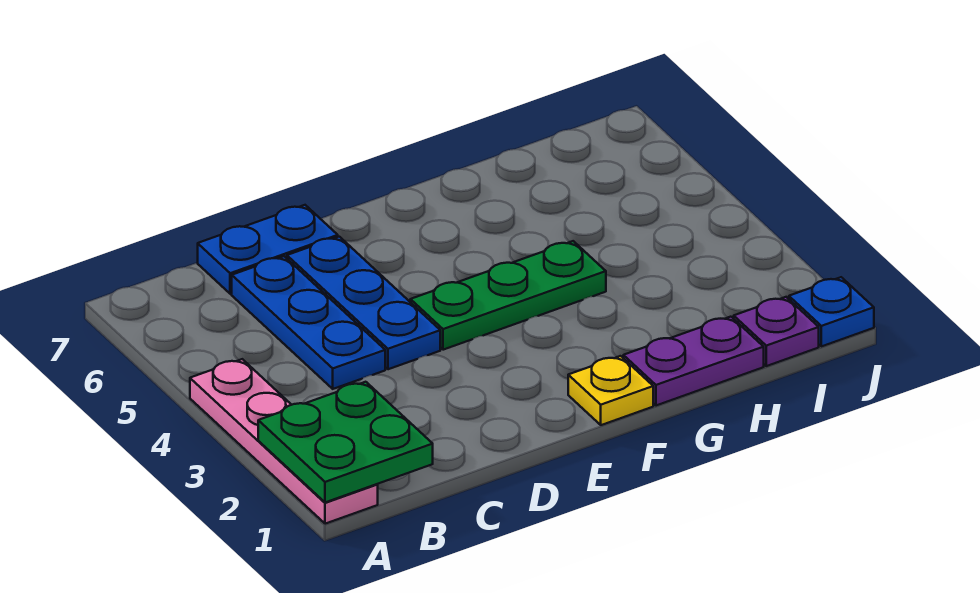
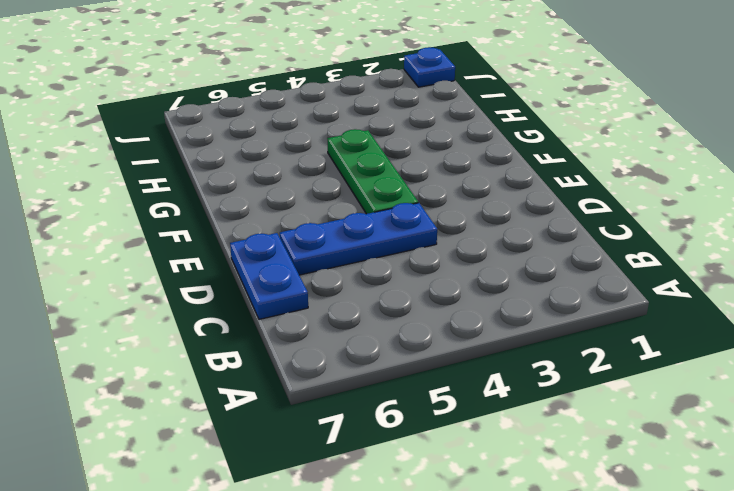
none -> pink 1x4 plate [190,359,378,524]
none -> blue 1x3 plate [232,256,385,389]

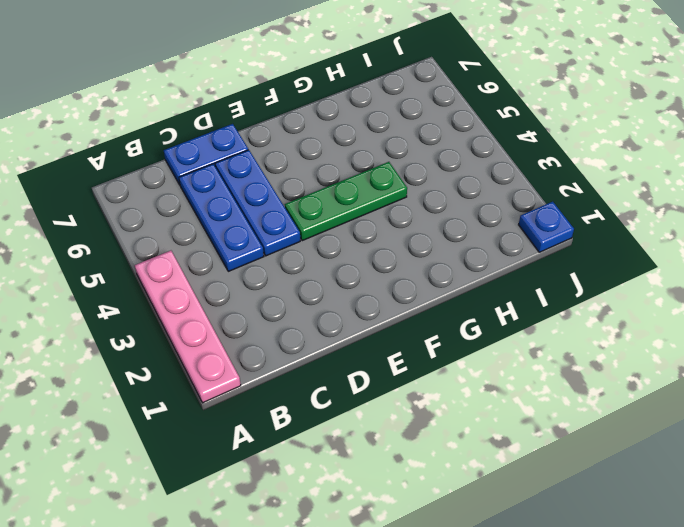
none -> yellow 1x1 plate [568,356,653,425]
none -> purple 1x2 plate [623,317,764,406]

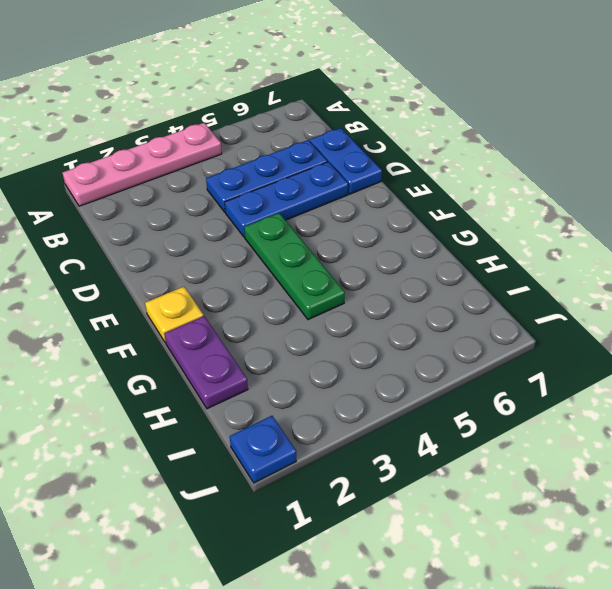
none -> purple 1x1 plate [734,297,819,366]
none -> green 2x2 plate [258,382,433,502]

